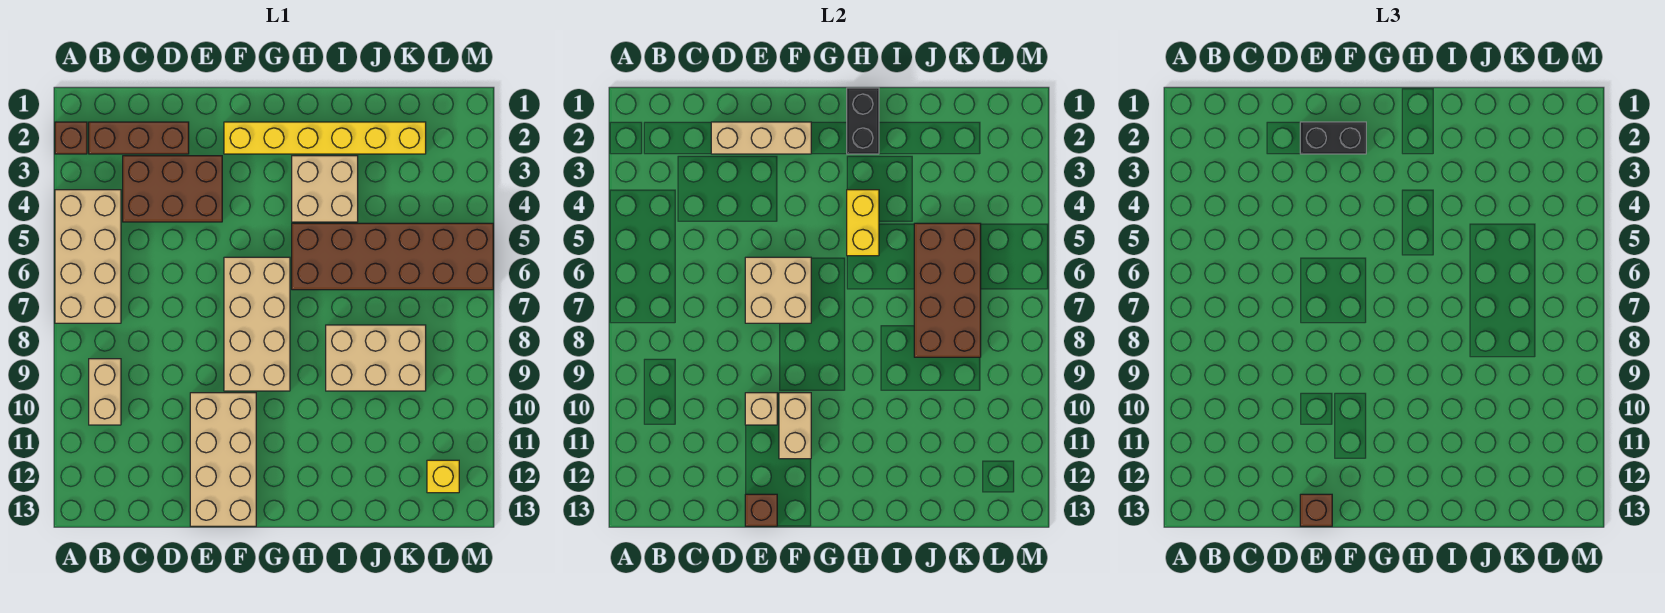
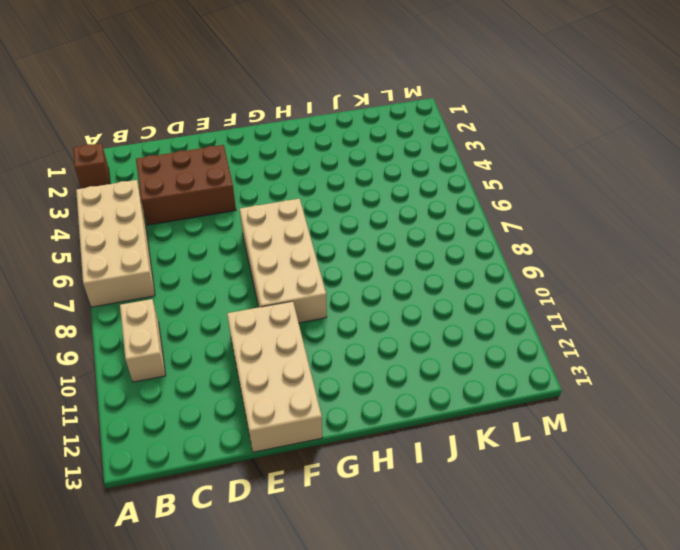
none -> brown 1x3 brick [89,122,189,154]
none -> yellow 1x6 brick [224,122,426,154]
none -> tan 2x2 brick [292,156,358,222]

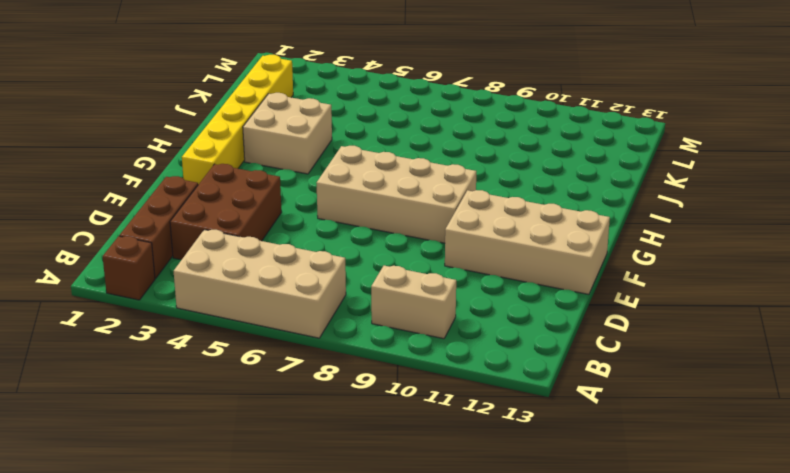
none -> brown 2x6 brick [292,223,493,290]
none -> tan 2x3 brick [326,325,426,391]
none -> yellow 1x1 brick [427,460,459,493]

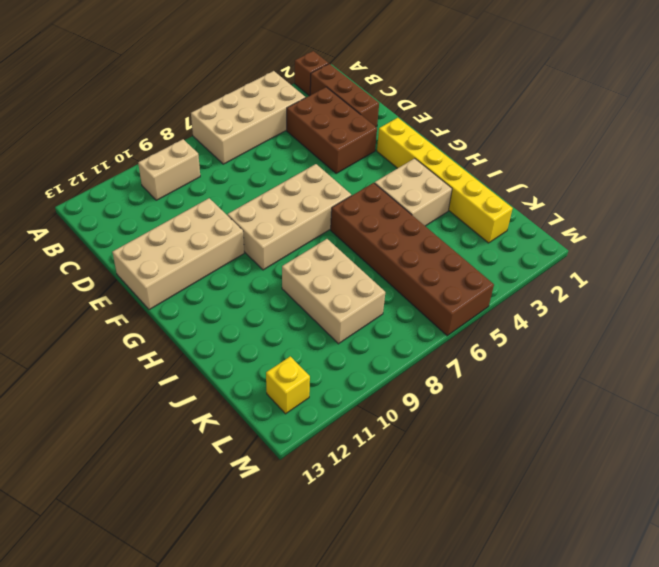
none -> tan 1x3 brick [711,122,811,154]
none -> tan 2x2 brick [745,257,811,323]
none -> tan 1x1 brick [745,393,777,425]

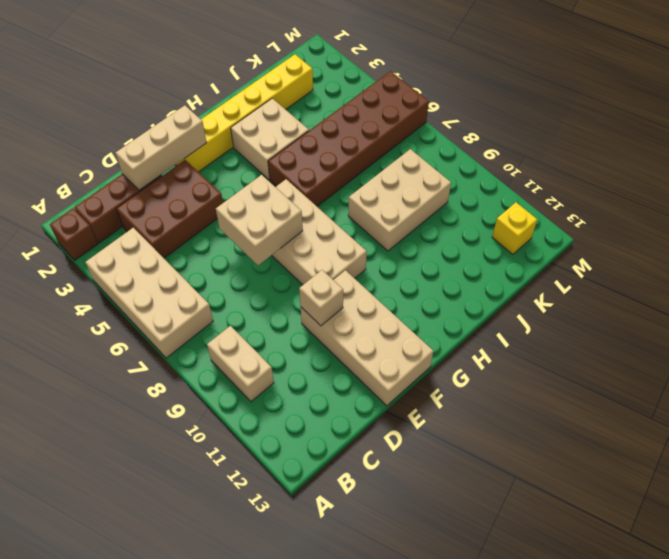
none -> brown 1x1 brick [745,494,777,526]
none -> tan 1x2 brick [779,393,811,459]
none -> black 1x2 brick [847,88,879,154]

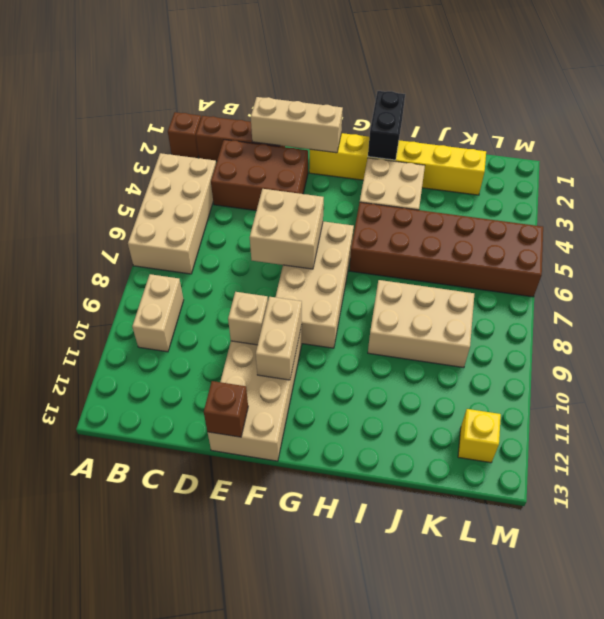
none -> yellow 1x2 brick [847,190,879,256]
none -> brown 2x4 brick [914,223,981,357]
none -> black 1x2 brick [1300,122,1366,154]

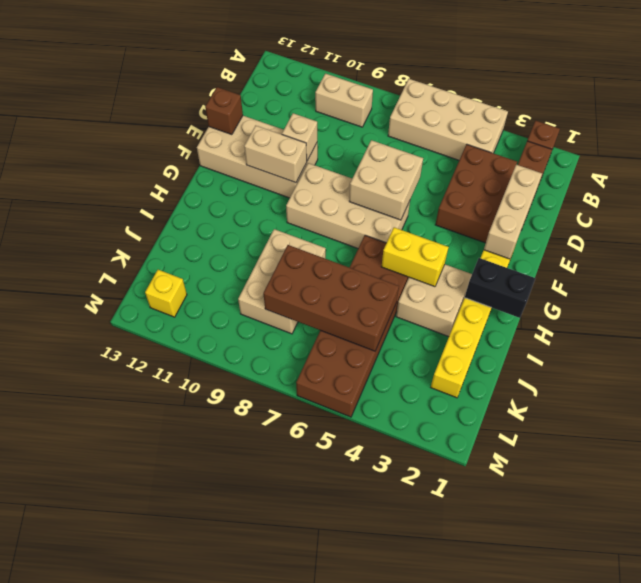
none -> black 1x2 brick [1300,122,1366,154]
none -> brown 1x1 brick [1300,494,1332,526]

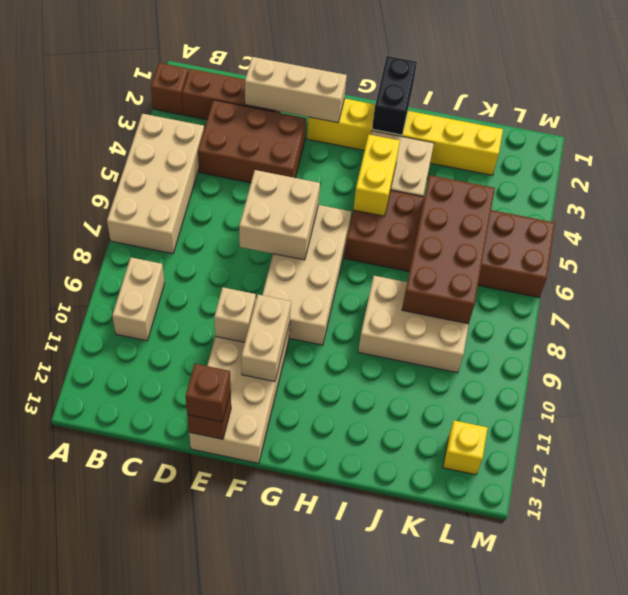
none -> black 1x2 brick [1300,122,1366,154]

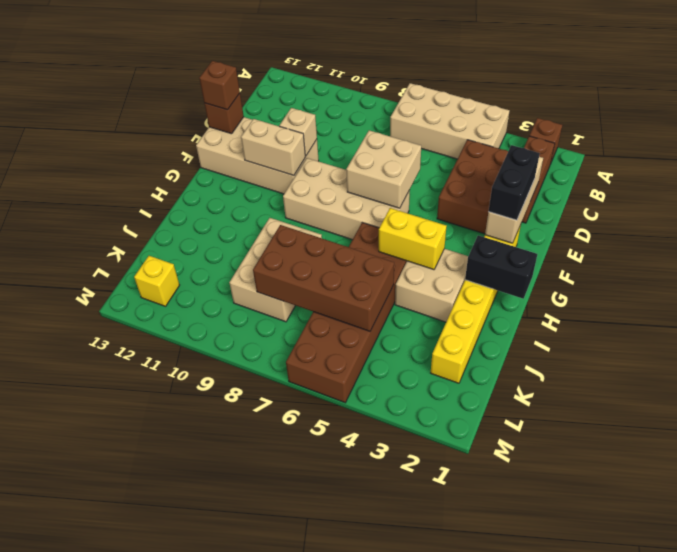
none -> tan 1x2 brick [89,359,121,425]

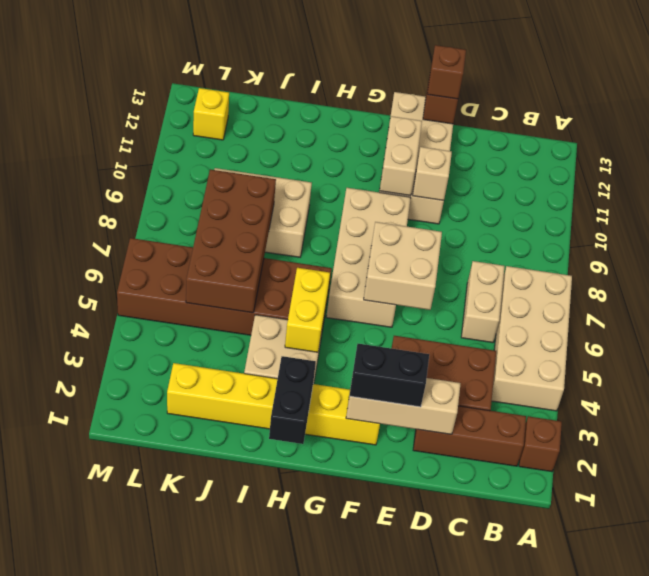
tan 1x2 brick [461,261,505,343] -> tan 1x2 brick moved to [89,359,121,425]

